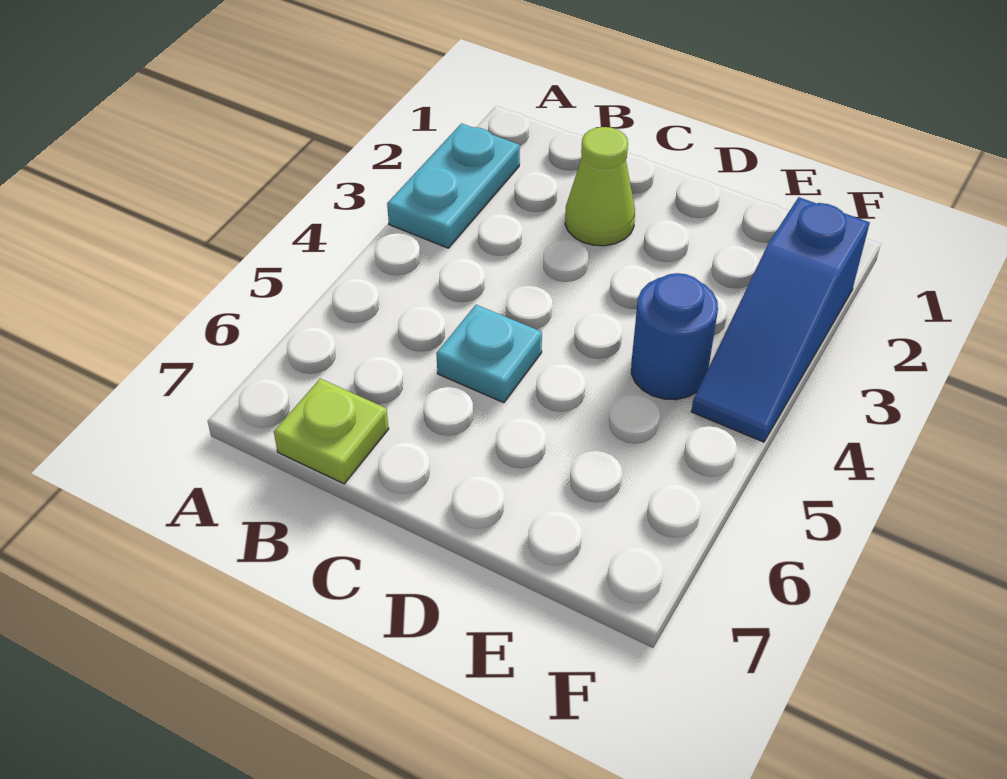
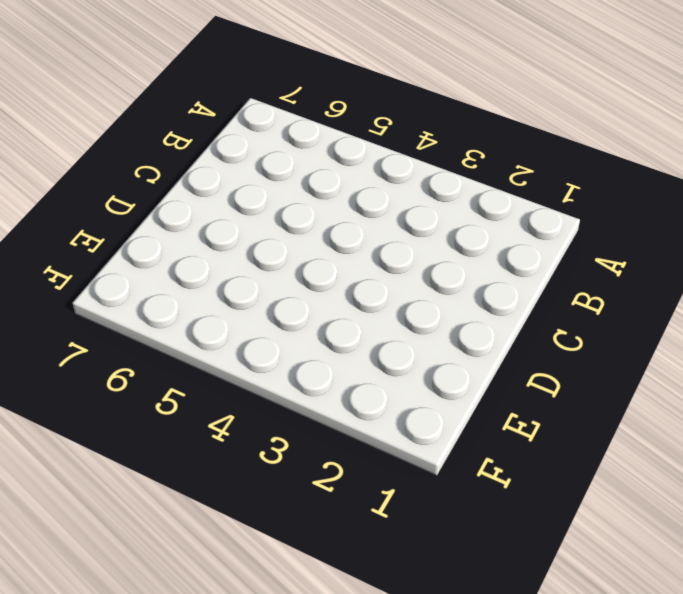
none -> cyan 1x2 plate [387,123,520,248]
none -> lime 1x1 plate [274,379,389,484]

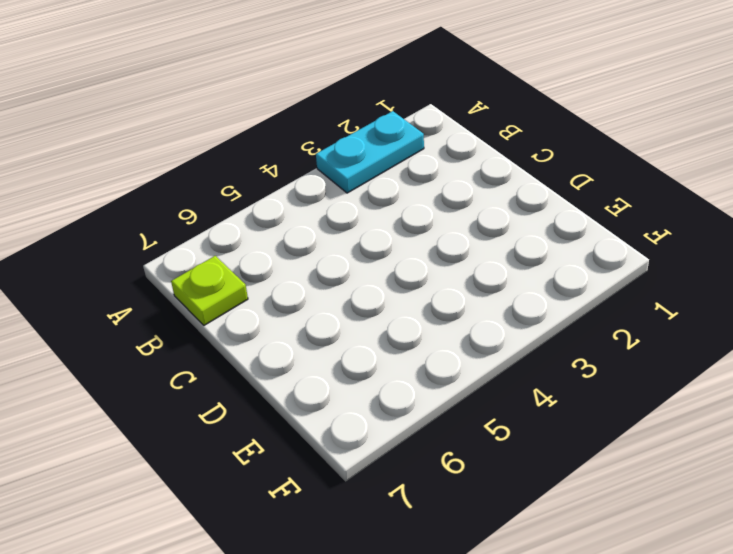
none -> lime 1x1 cone [565,127,635,246]
none -> cyan 1x1 plate [436,305,542,403]

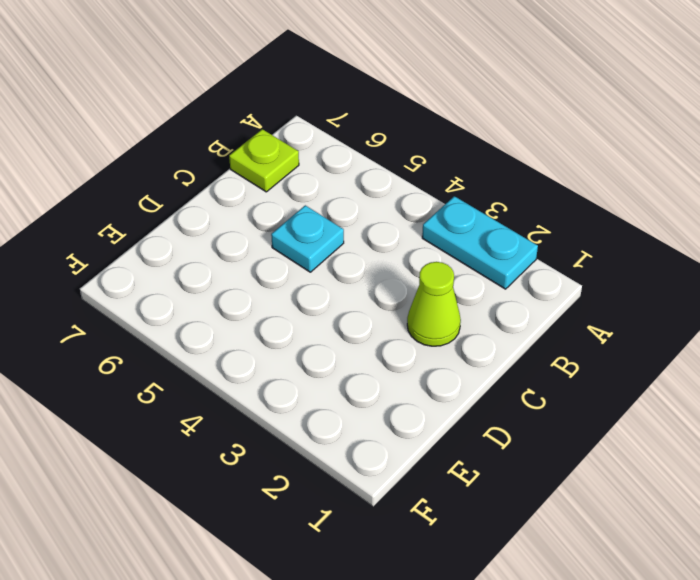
none -> blue 1x1 round brick [631,273,718,400]
none -> blue 1x3 slope [691,197,870,442]

